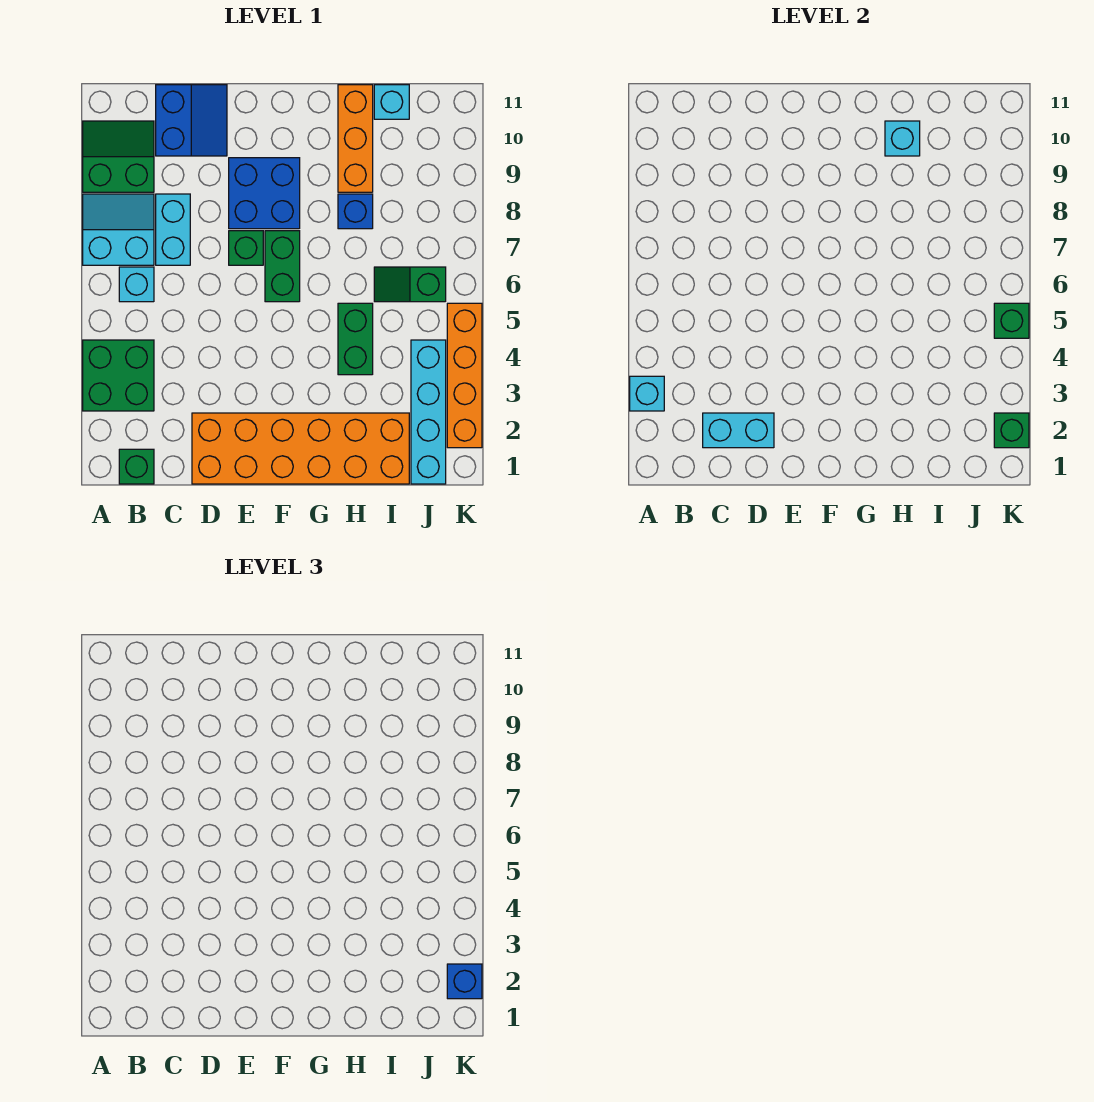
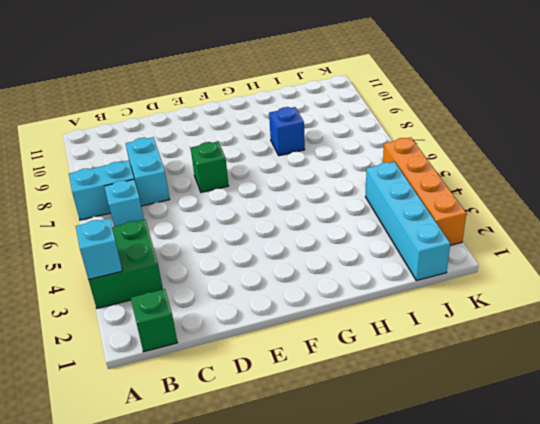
none -> green 2x2 slope [83,121,154,192]
none -> blue 2x2 slope [156,85,227,156]
none -> orange 2x6 brick [192,413,409,484]

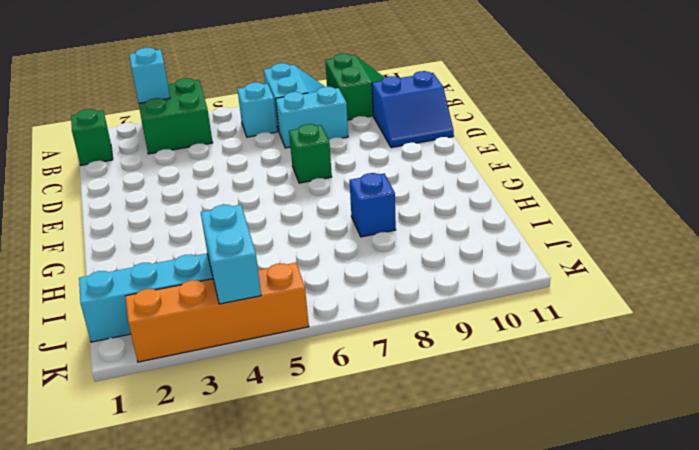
cyan 1x2 brick [201,205,261,304] -> cyan 1x2 brick moved to [703,413,774,448]
none -> orange 2x6 brick [192,413,409,484]
none -> blue 2x2 brick [229,158,300,229]
none -> green 1x2 brick [265,231,300,302]

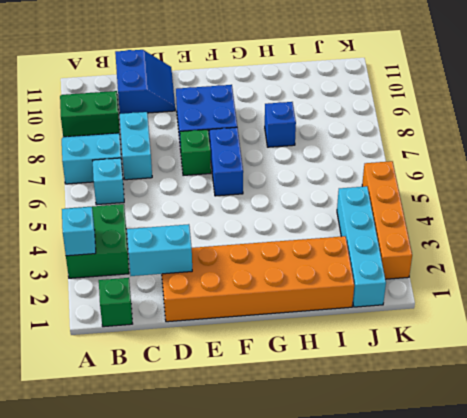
blue 1x2 brick [210,127,243,196] -> green 1x2 brick [265,231,300,302]
none -> green 1x2 brick [338,303,373,375]
none -> orange 1x3 brick [338,85,373,192]
none -> green 1x2 slope [374,267,446,302]

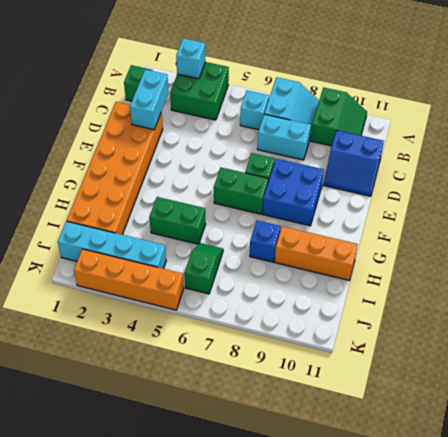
none -> cyan 1x1 brick [374,85,409,119]
none -> cyan 1x1 brick [885,121,920,156]
none -> green 1x1 brick [994,413,1029,448]

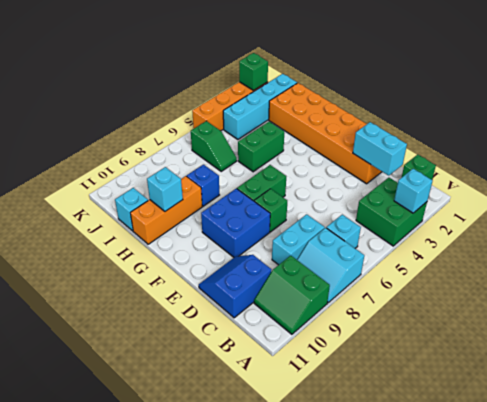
none -> green 1x1 brick [994,303,1029,338]
none -> blue 1x1 brick [447,964,482,999]

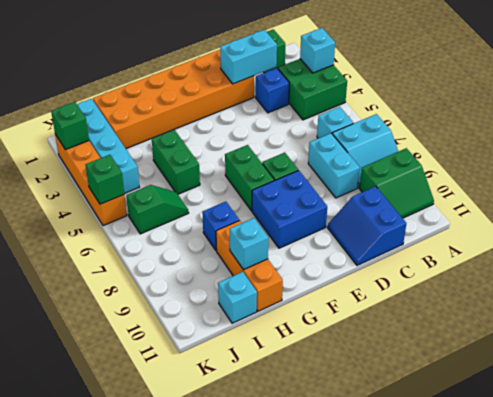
blue 1x1 brick [256,68,289,113] -> blue 1x1 brick moved to [447,964,482,999]

